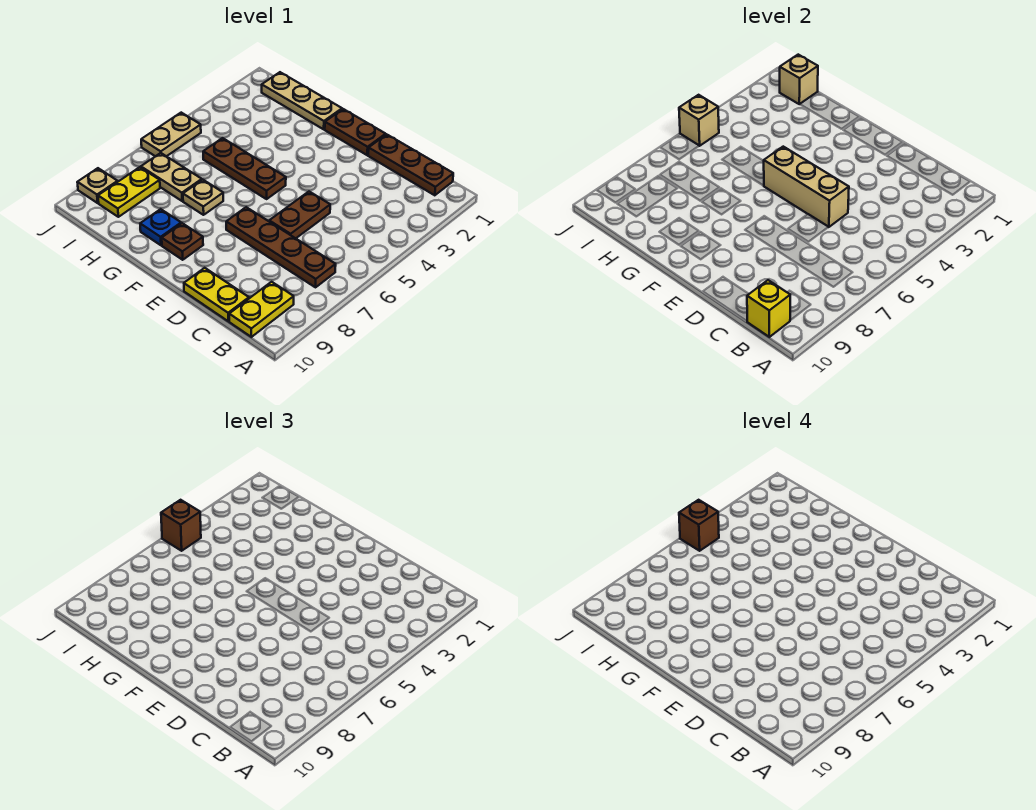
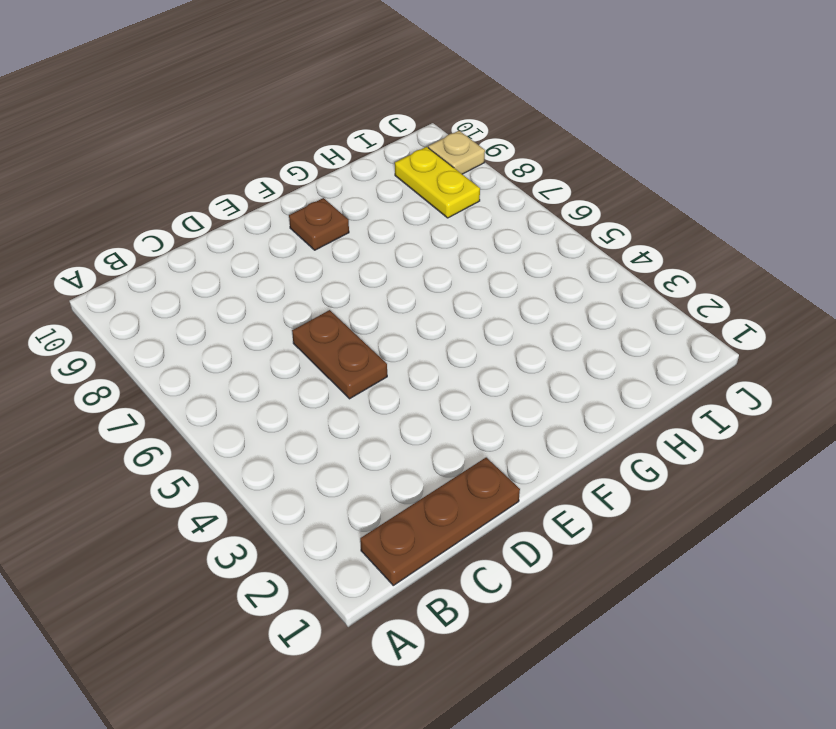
none -> brown 1x4 plate [226,207,336,287]
none -> yellow 1x2 plate [229,282,294,337]
none -> yellow 1x2 plate [184,268,249,321]

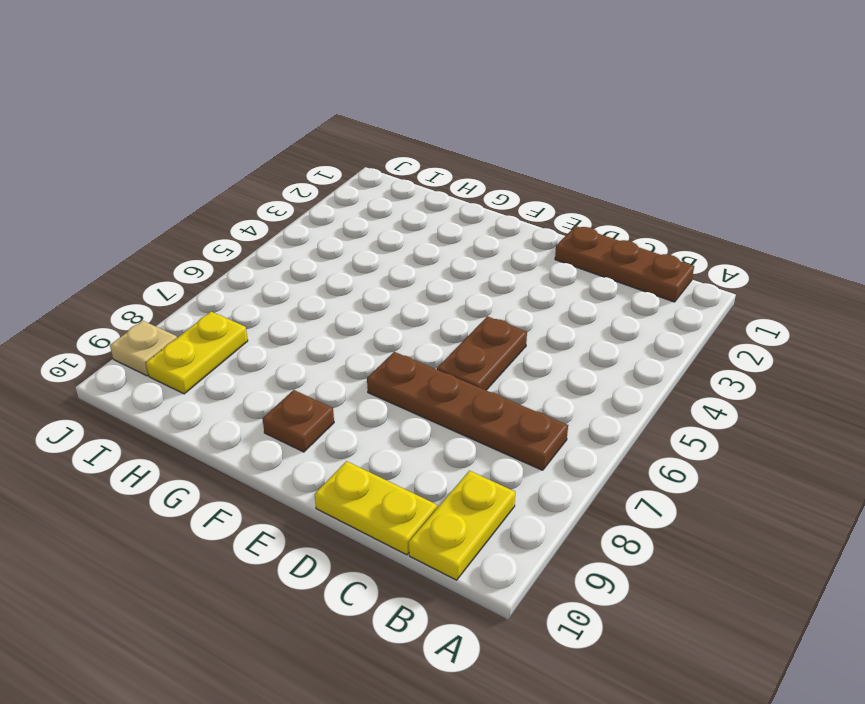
none -> brown 1x2 plate [325,109,386,155]
none -> brown 1x3 plate [203,138,286,199]
none -> tan 1x3 plate [262,72,342,129]

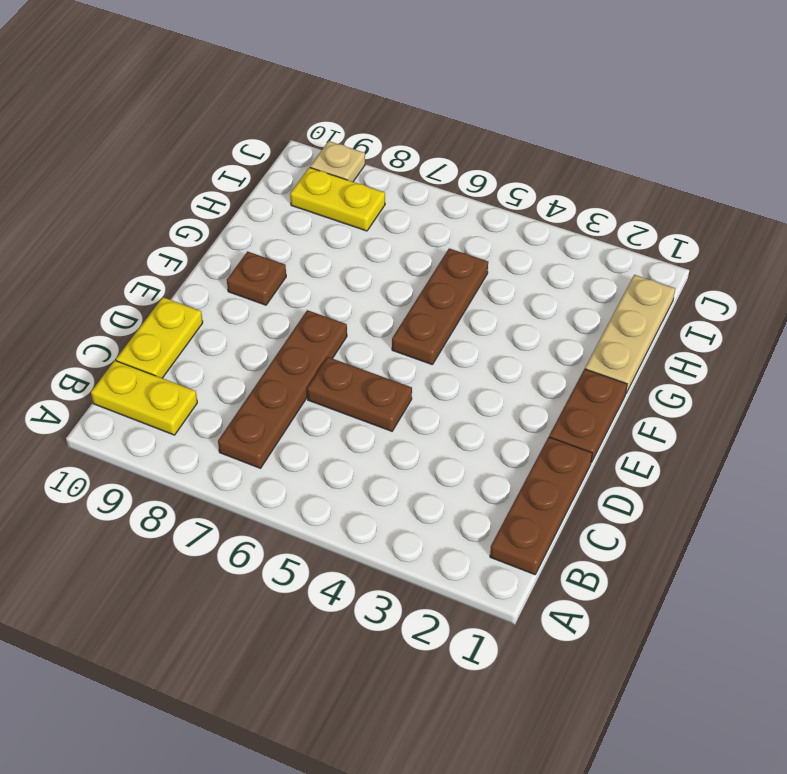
none -> tan 1x1 plate [183,180,223,215]
none -> blue 1x1 plate [140,209,181,245]
none -> tan 1x2 plate [141,153,202,201]

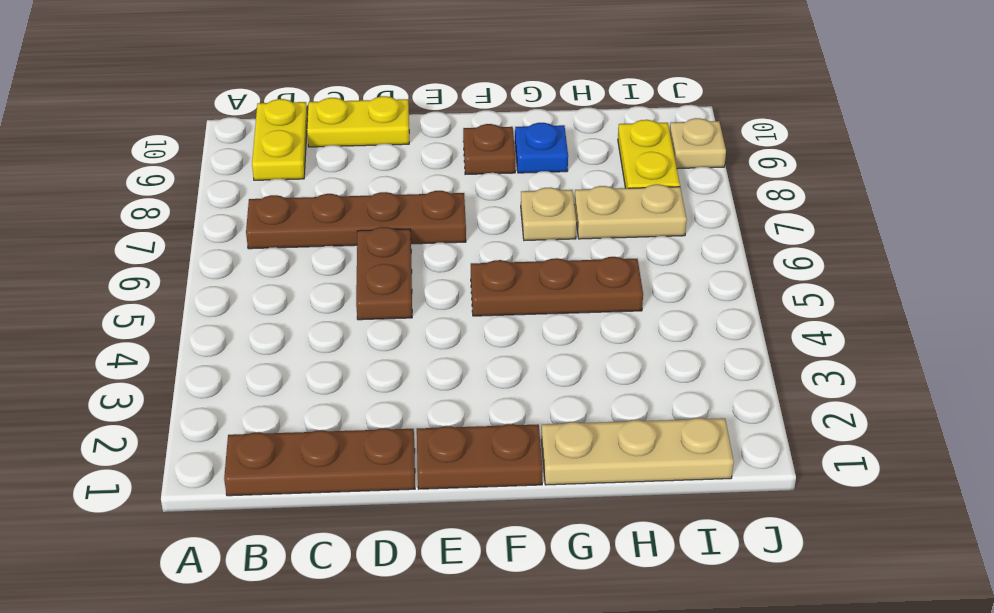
none -> tan 1x2 plate [141,113,201,156]
none -> yellow 1x1 brick [747,280,790,337]
none -> tan 1x3 brick [764,147,849,227]

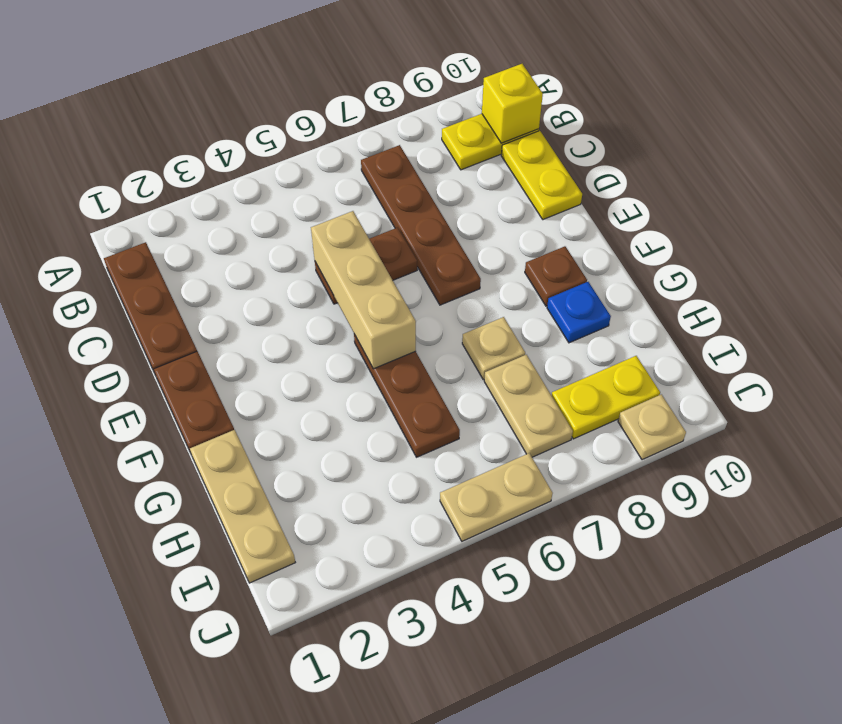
none -> tan 1x1 brick [780,55,818,104]
none -> tan 1x1 brick [679,95,719,146]
none -> brown 1x1 brick [161,500,201,551]

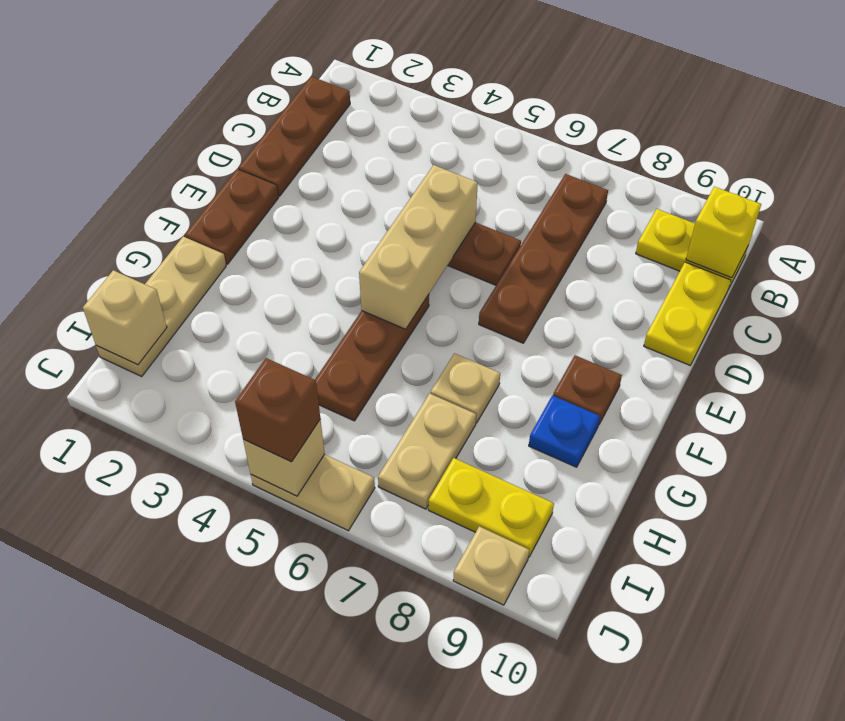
none -> brown 1x1 brick [679,500,719,551]

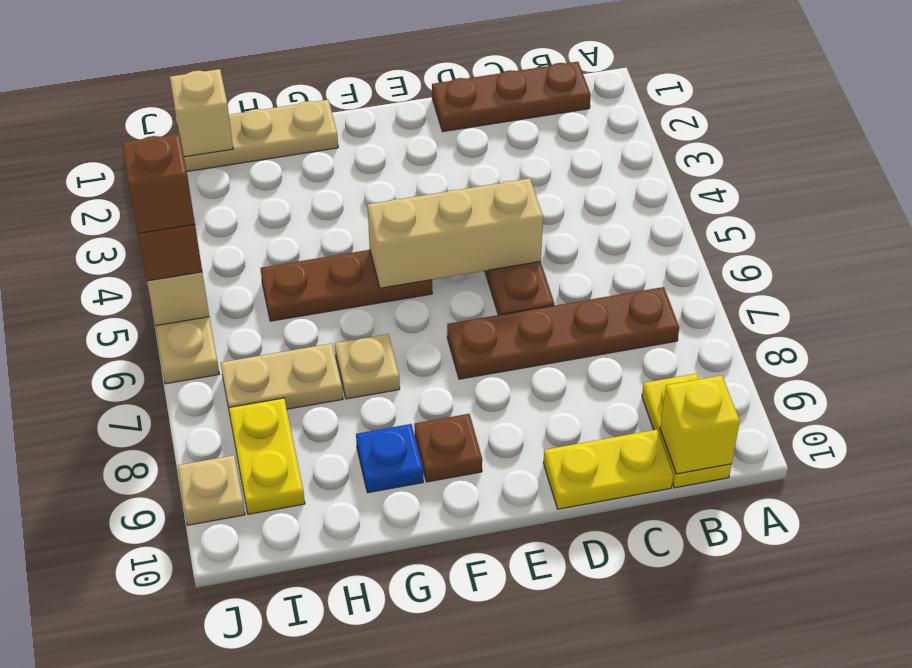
none -> brown 1x2 plate [325,109,386,155]

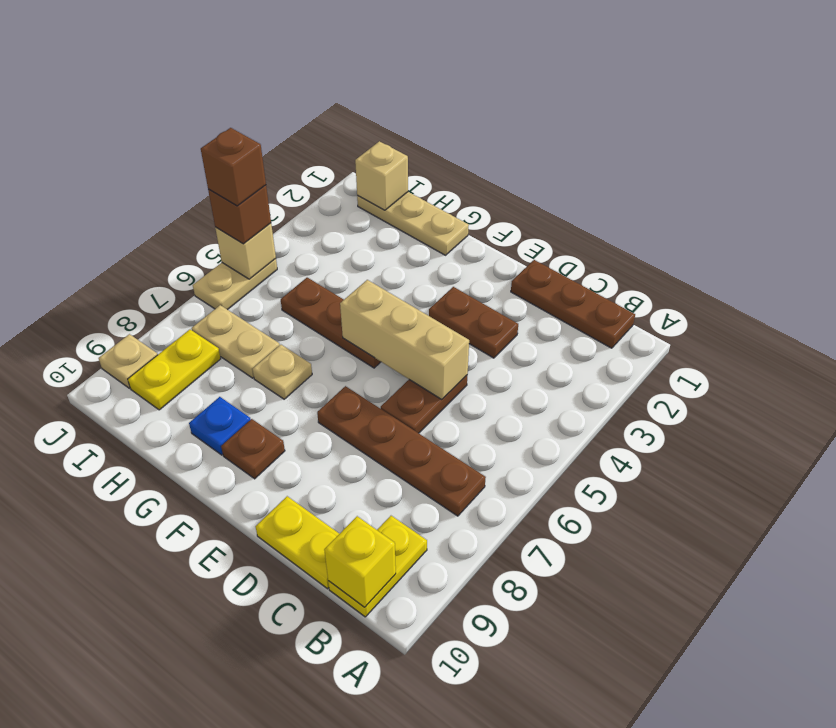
brown 1x2 plate [429,287,518,358] -> brown 1x2 plate moved to [325,109,386,155]

